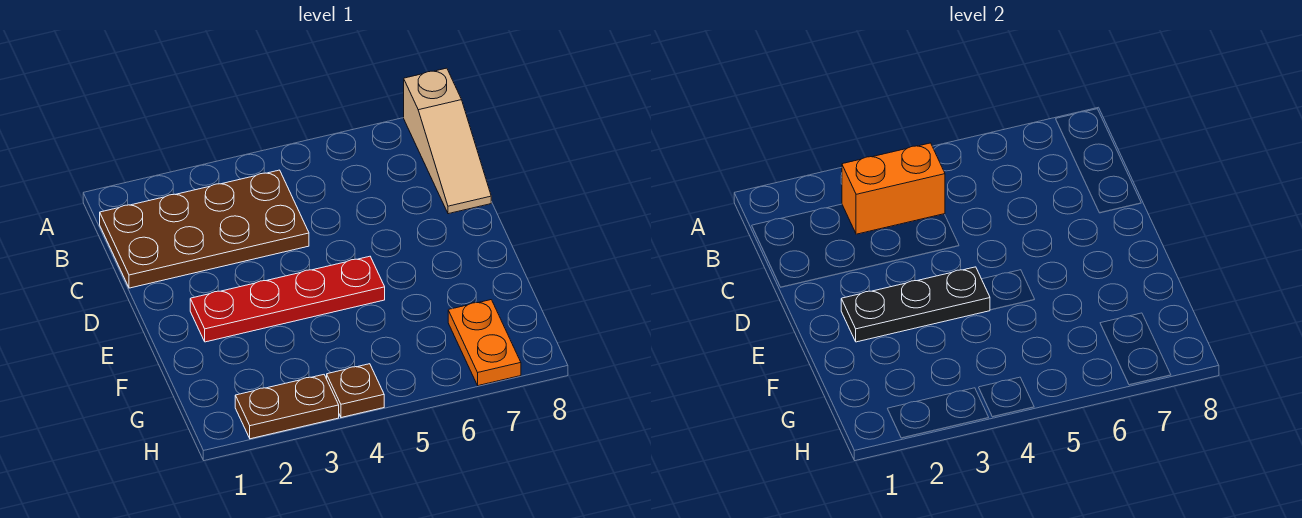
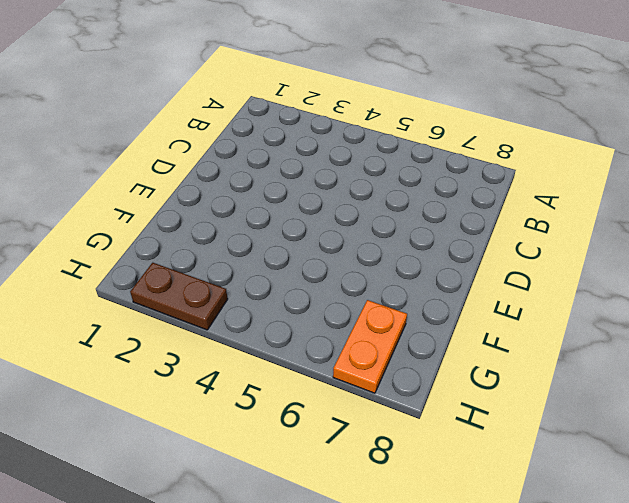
none -> tan 1x3 slope [404,68,491,214]
none -> brown 2x4 plate [100,170,309,288]

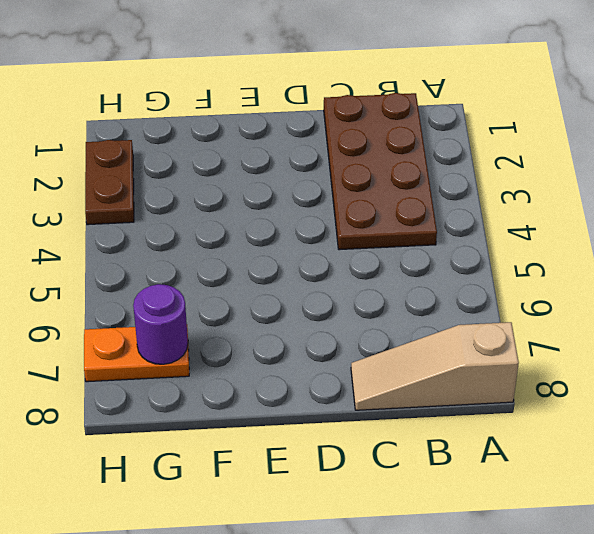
purple 1x1 round brick [133,284,188,364] -> none
none -> red 1x4 plate [190,256,385,342]
none -> brown 1x1 plate [327,364,384,418]

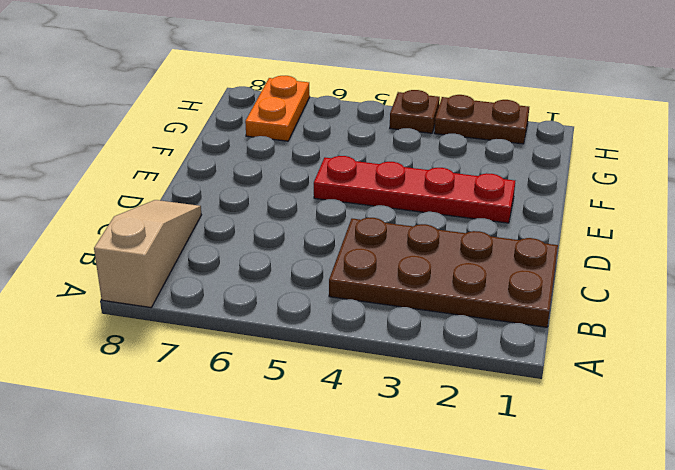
none -> orange 1x2 brick [842,143,945,234]
none -> black 1x3 plate [841,267,990,342]

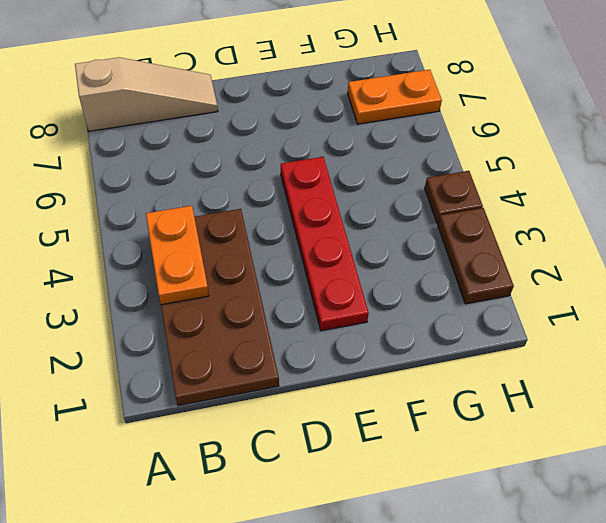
orange 1x2 plate [146,206,209,305] -> orange 1x2 brick [842,143,945,234]
none -> black 1x3 plate [841,267,990,342]

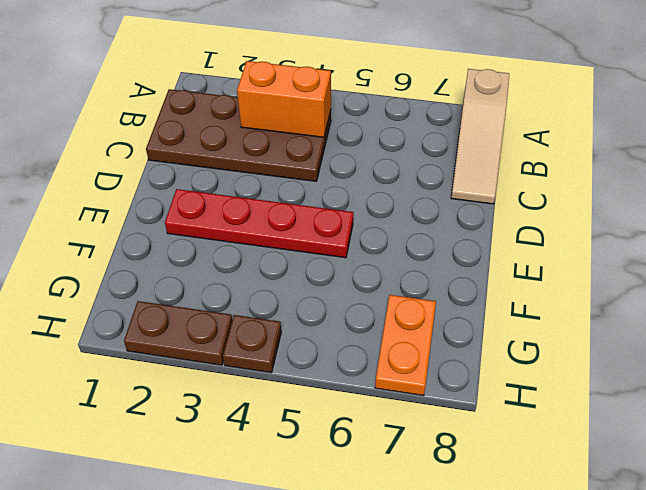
none -> black 1x3 plate [841,267,990,342]

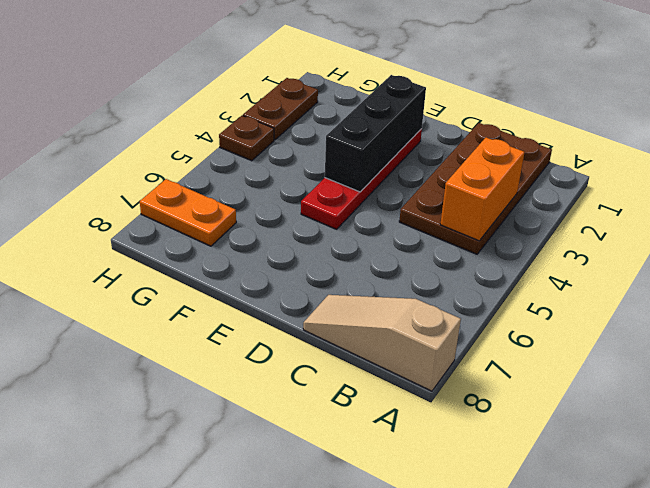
black 1x3 brick [325,75,426,192] -> black 1x3 plate [841,267,990,342]

